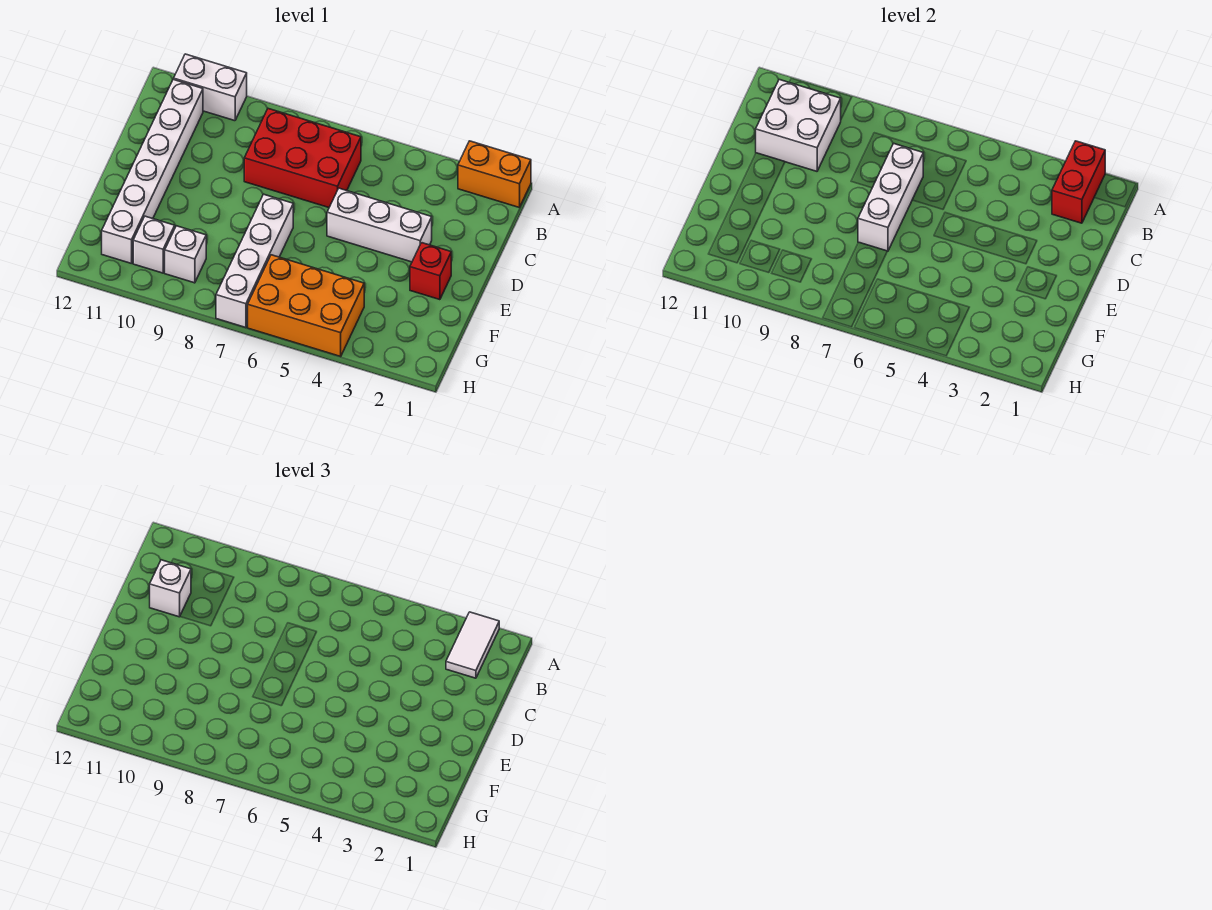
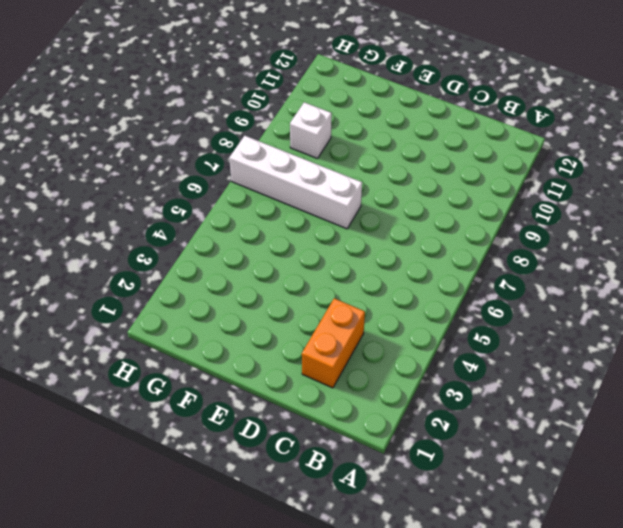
orange 1x2 brick [302,298,365,388] -> orange 1x2 brick moved to [458,141,531,207]
none -> white 1x2 brick [174,54,247,121]
none -> red 2x3 brick [244,109,361,207]
none -> white 1x6 brick [102,79,203,264]

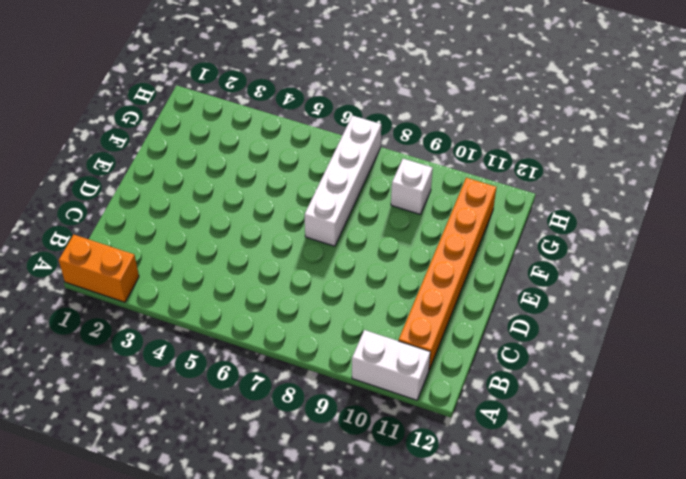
orange 1x6 brick [399,178,496,370] -> white 1x6 brick [102,79,203,264]
none -> red 2x3 brick [244,109,361,207]
none -> white 1x3 brick [327,188,432,262]
none -> red 1x1 brick [410,243,451,300]

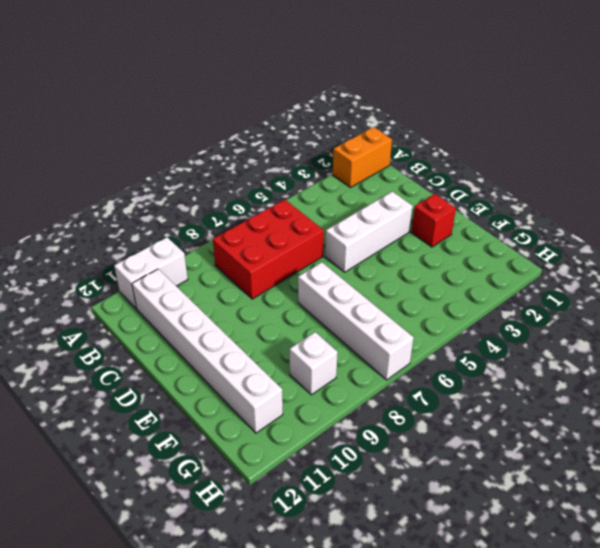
none -> orange 2x3 brick [248,255,364,356]
none -> white 1x1 brick [133,216,175,273]
none -> red 1x2 brick [1052,141,1105,223]

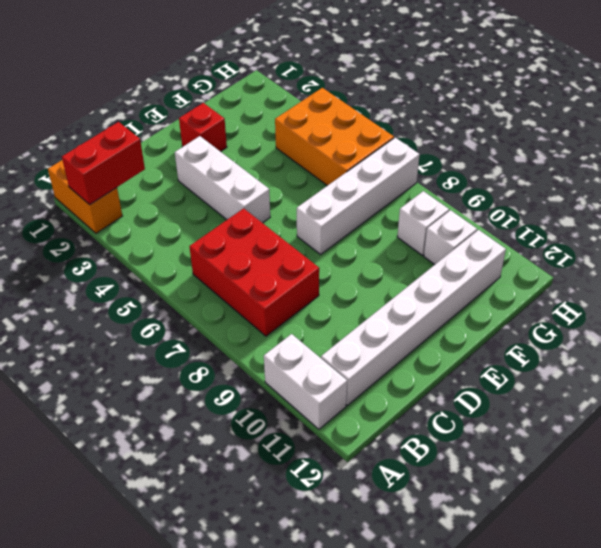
none -> white 2x2 brick [756,80,841,171]
none -> white 1x3 brick [858,144,923,251]
none -> white 1x2 tile [446,612,499,678]

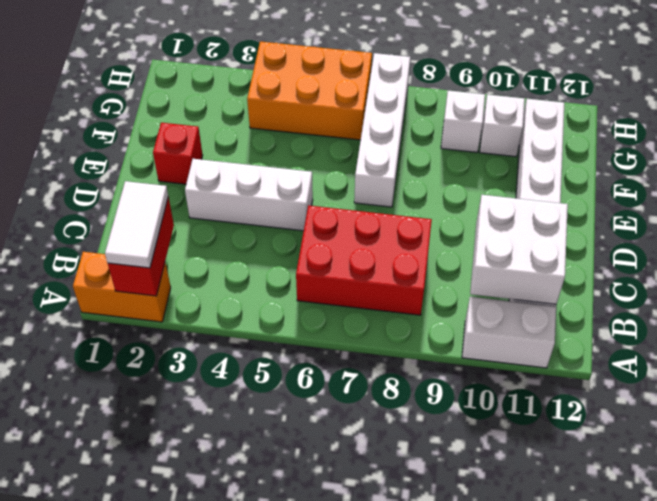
none -> white 1x3 brick [858,144,923,251]
none -> white 1x1 brick [150,560,191,617]

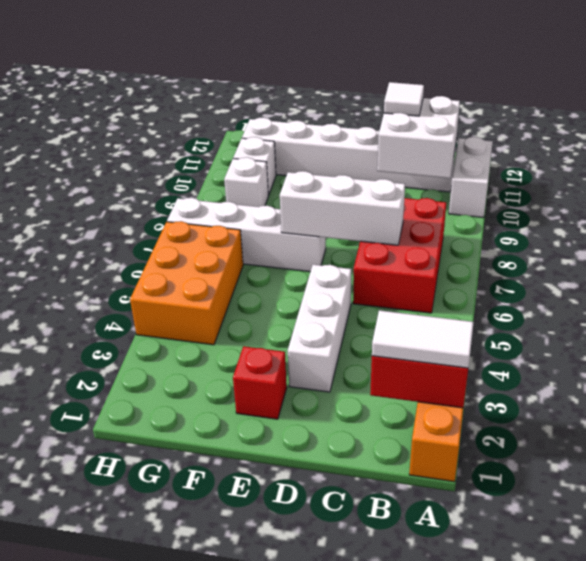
white 1x1 tile [384,82,424,116] -> white 1x1 brick [150,560,191,617]

